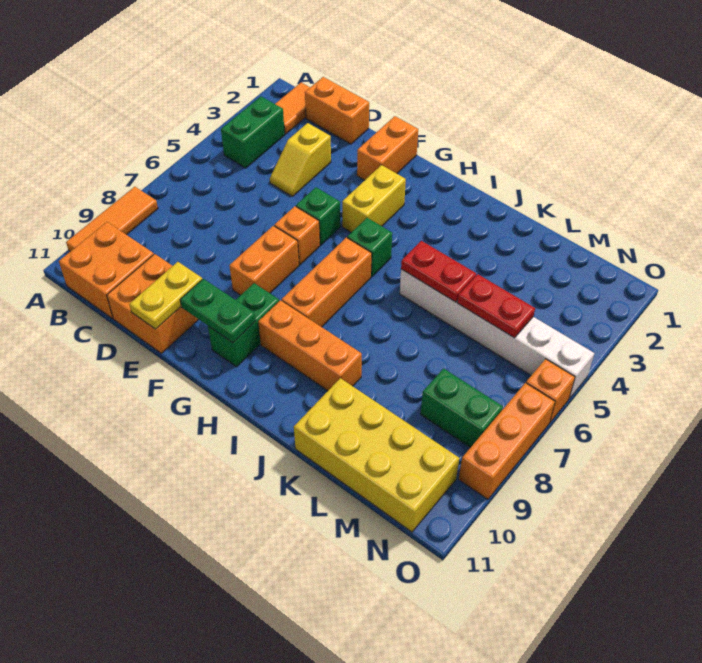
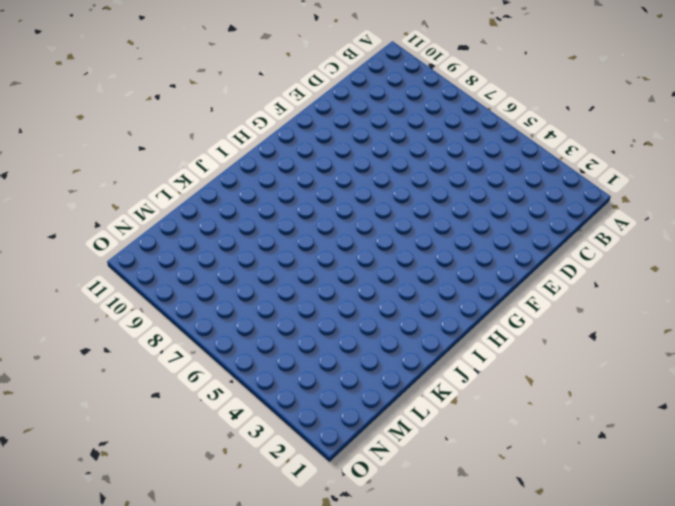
none -> orange 1x3 tile [66,187,158,251]
none -> orange 1x2 tile [275,83,310,134]
none -> green 1x2 brick [221,96,285,168]

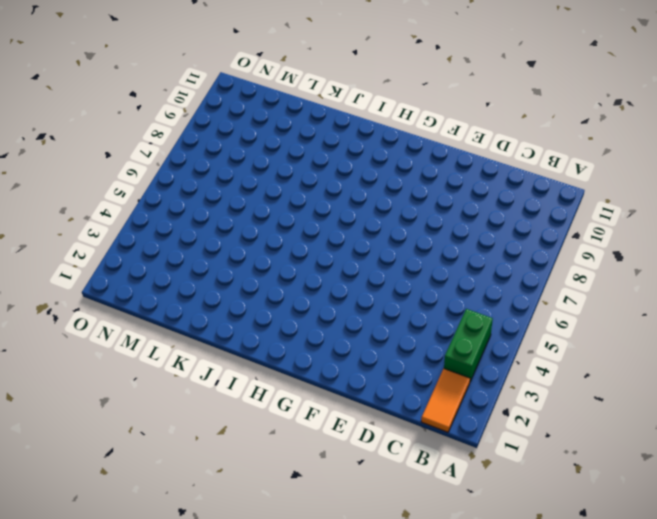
none -> orange 1x3 tile [66,187,158,251]
none -> orange 2x2 brick [59,222,154,318]
none -> orange 1x2 brick [305,77,369,144]

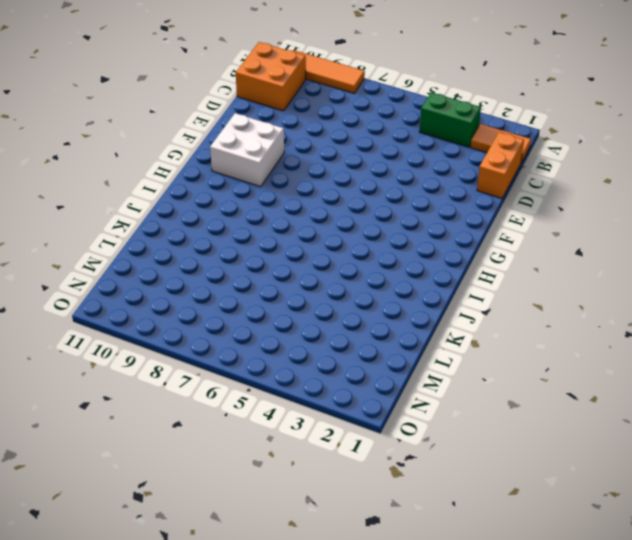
white 2x2 brick [210,113,284,187] -> green 1x2 brick [208,283,279,367]
none -> yellow 1x2 slope [270,123,331,197]
none -> orange 2x2 brick [107,254,199,353]
none -> orange 1x2 brick [357,116,418,180]

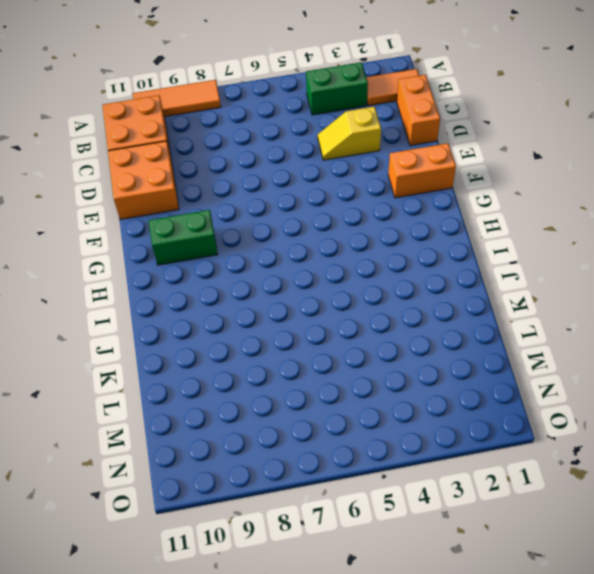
none -> green 1x1 brick [296,187,340,245]
none -> orange 1x1 brick [274,206,320,265]
none -> orange 1x2 brick [229,226,299,295]

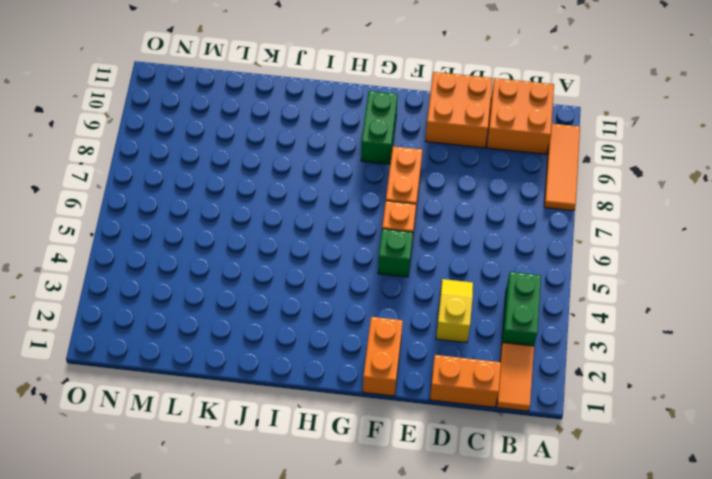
none -> yellow 1x2 brick [342,165,406,232]
none -> green 1x1 brick [347,218,392,277]
none -> orange 1x3 brick [281,237,372,327]

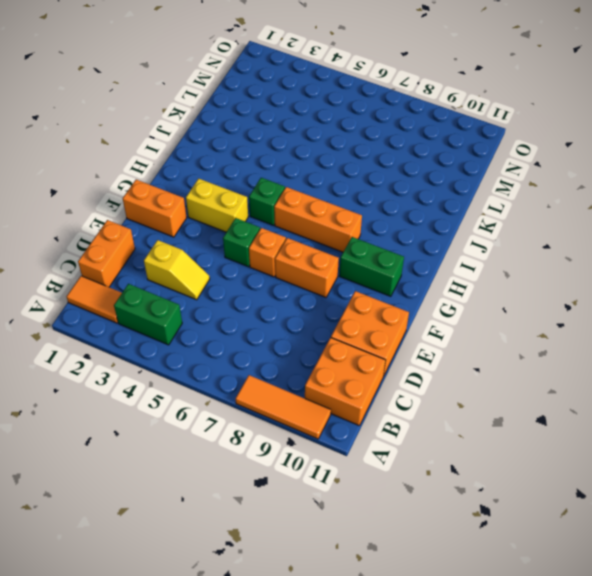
none -> orange 1x3 brick [258,300,362,391]
none -> white 1x6 brick [400,269,594,399]
none -> yellow 2x4 brick [294,378,459,532]

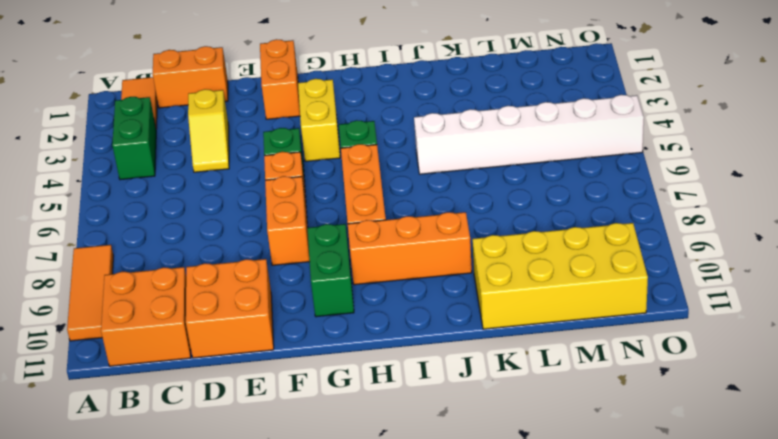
none -> green 1x2 brick [421,369,503,448]
none -> orange 1x1 brick [526,359,575,423]
none -> orange 1x3 brick [459,383,555,499]

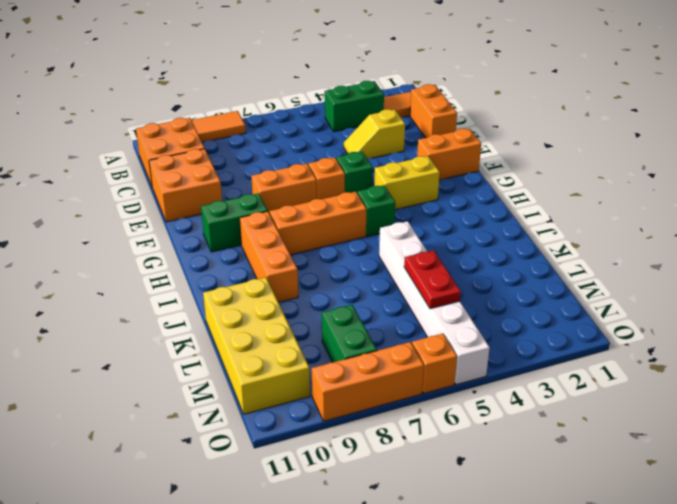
none -> yellow 1x2 plate [129,262,202,329]
none -> green 1x2 plate [180,279,256,343]
none -> red 1x2 plate [401,241,476,302]

